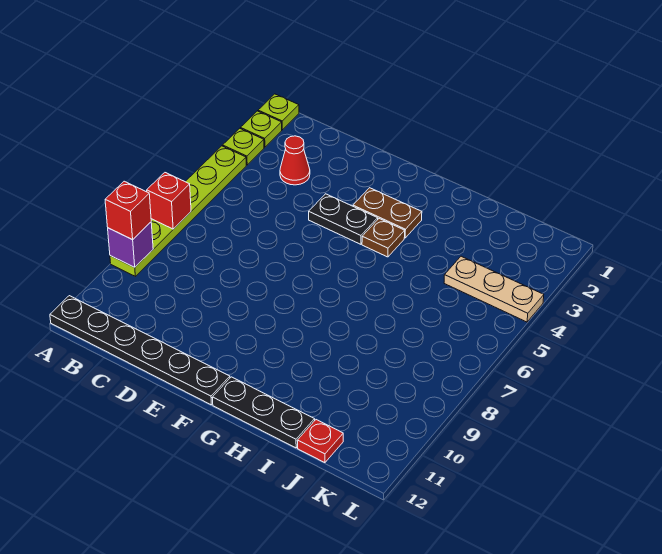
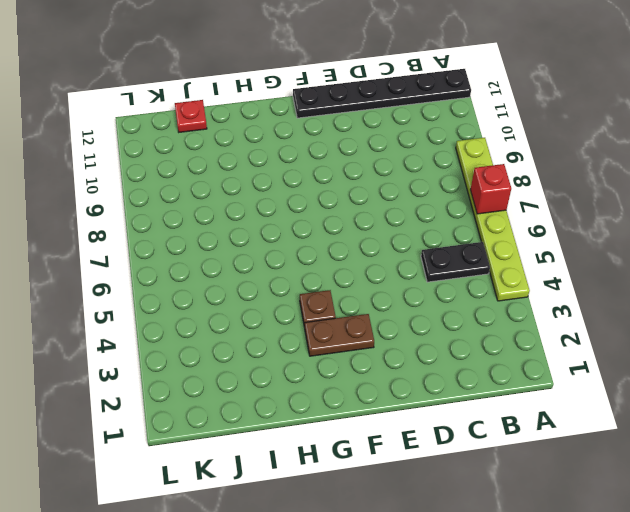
black 1x2 plate [421,242,490,282] -> black 1x2 plate moved to [309,194,378,244]
none -> lime 1x1 plate [258,94,299,130]
none -> lime 1x1 plate [241,111,282,147]
none -> lime 1x1 plate [223,128,264,165]

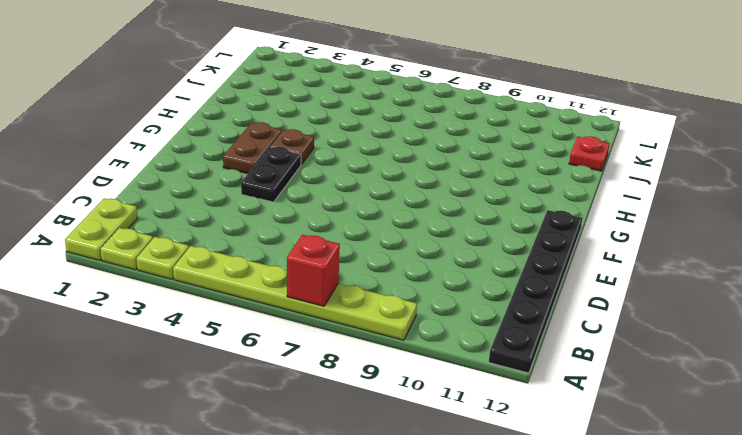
lime 1x2 plate [65,198,137,260] -> lime 1x1 plate [258,94,299,130]
none -> red 1x1 cone [280,136,310,185]
none -> black 1x3 plate [212,377,315,448]
none -> tan 1x3 plate [444,256,544,322]

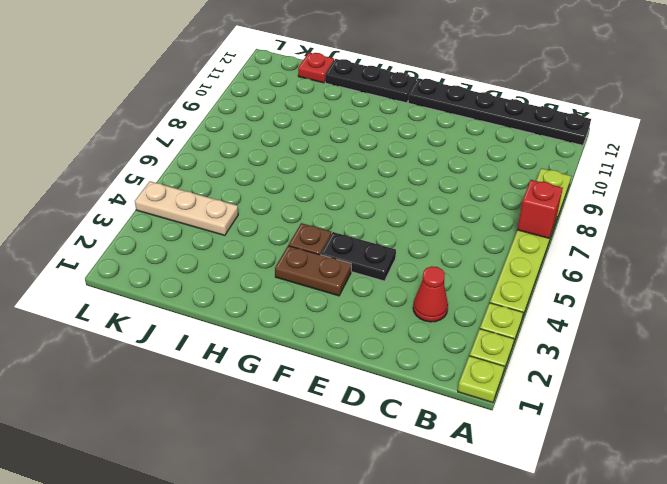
none -> purple 1x1 brick [108,222,153,267]
none -> red 1x1 brick [105,181,151,240]

